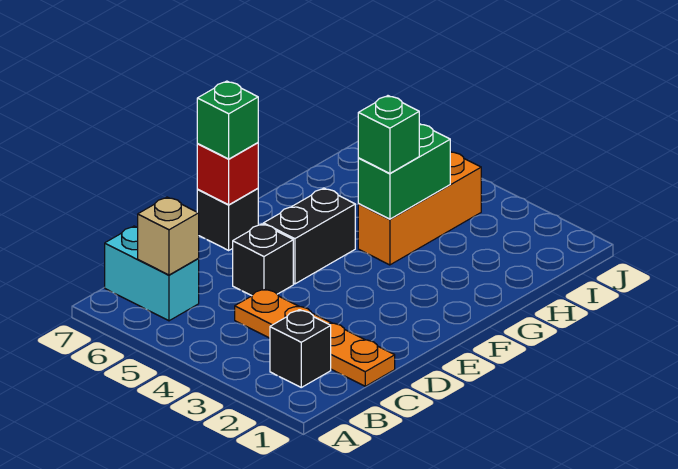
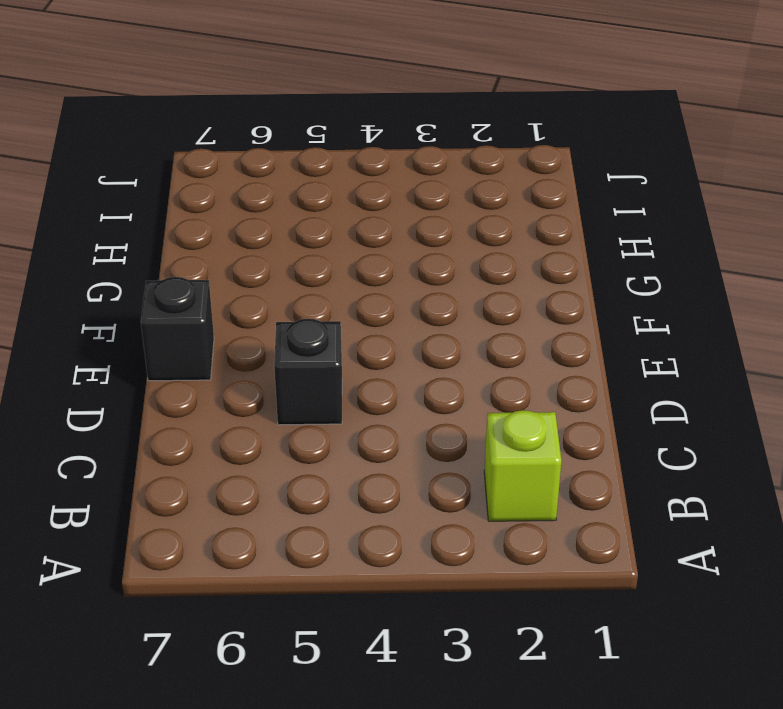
lime 1x1 brick [484,410,561,521] -> black 1x1 brick [270,310,331,387]
none -> cyan 1x2 brick [105,226,199,321]
none -> orange 1x4 plate [235,289,395,386]
none -> black 1x2 brick [263,188,355,284]

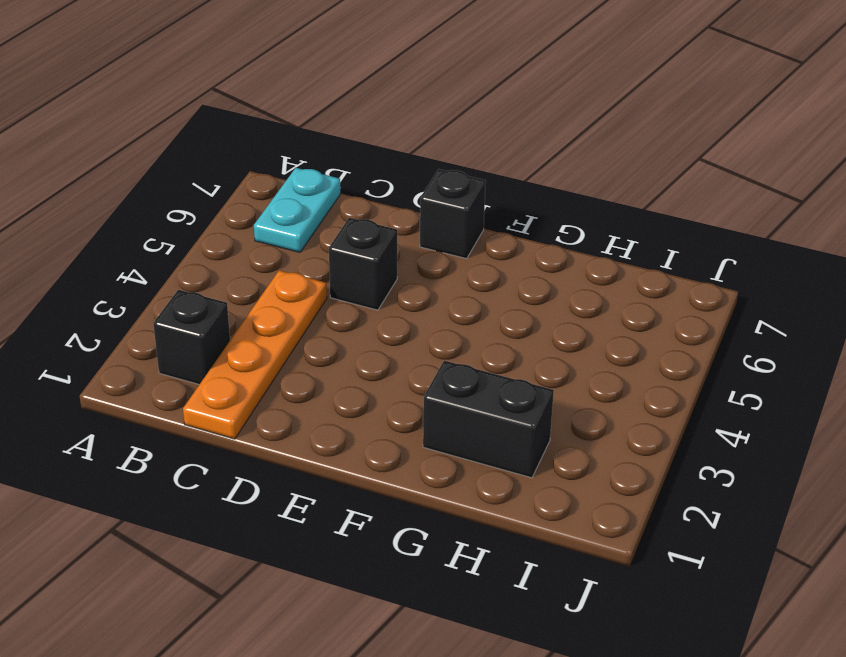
cyan 1x2 plate [254,168,340,252] -> cyan 1x2 brick [105,226,199,321]
black 1x2 brick [423,361,554,478] -> black 1x2 brick moved to [263,188,355,284]
none -> orange 1x3 brick [358,152,481,265]
none -> tan 1x1 brick [138,197,199,275]
none -> red 1x1 brick [197,143,258,205]

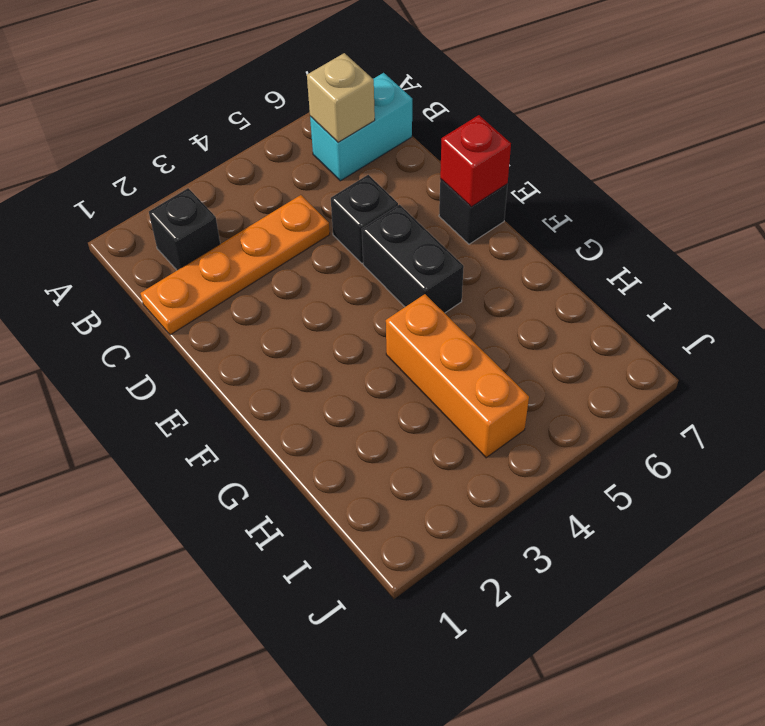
none -> green 1x2 brick [358,124,450,219]
none -> green 1x1 brick [197,81,258,159]
none -> green 1x1 brick [358,96,419,173]

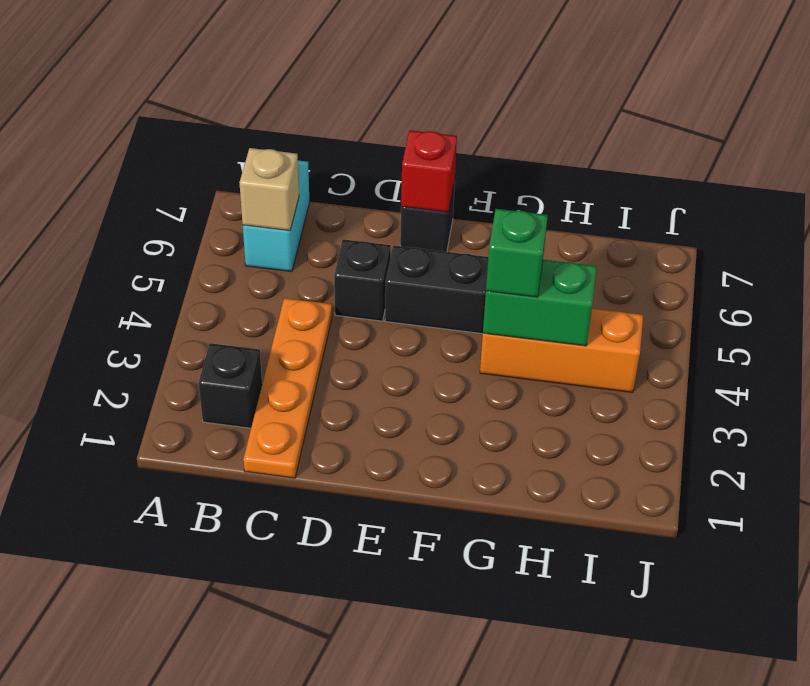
none -> green 1x1 brick [197,81,258,159]

